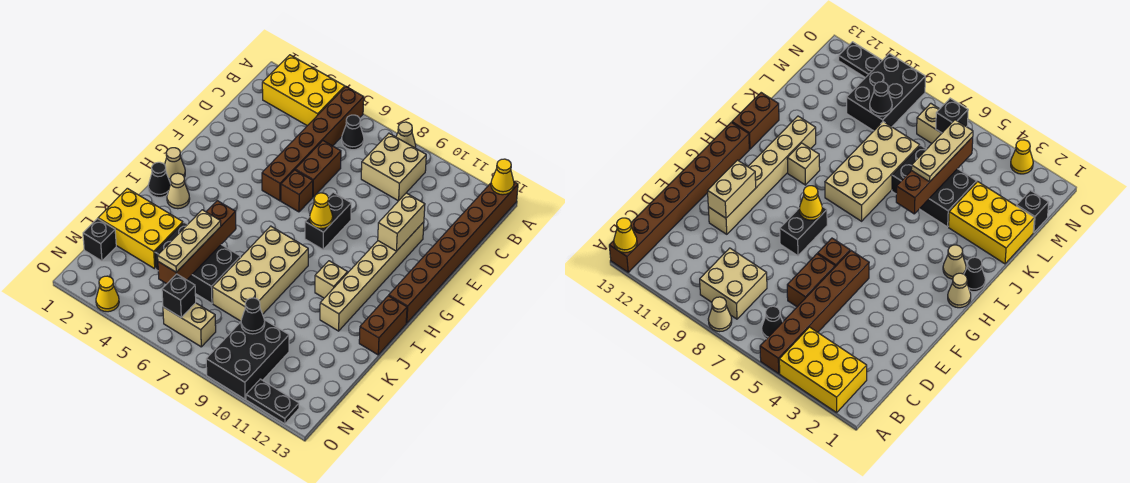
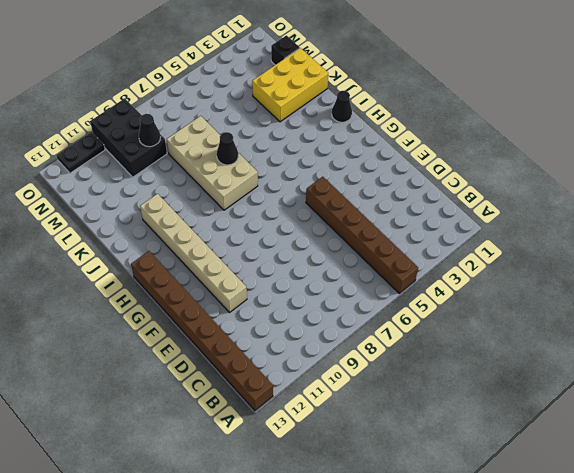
black 1x1 cone [217,132,238,165] -> black 1x1 cone moved to [342,115,364,150]
none -> yellow 2x3 brick [262,55,345,126]
none -> tan 1x1 cone [396,122,416,148]
none -> tan 2x2 brick [361,133,426,201]
none -> brown 1x2 brick [295,141,341,197]

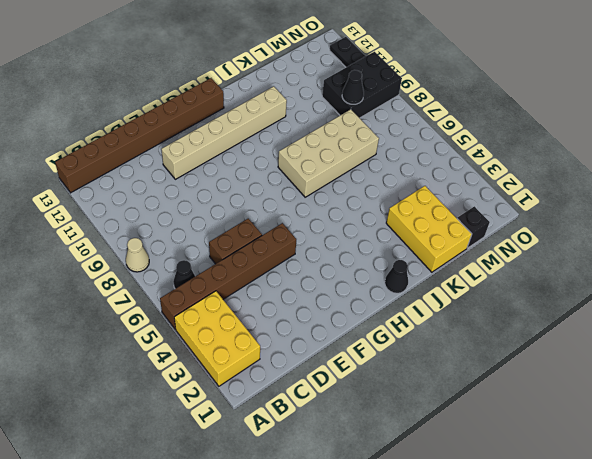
none -> tan 2x2 brick [361,133,426,201]
none -> brown 1x1 brick [281,170,313,212]
none -> black 1x2 brick [305,192,351,249]
none -> tan 1x1 cone [165,148,185,181]

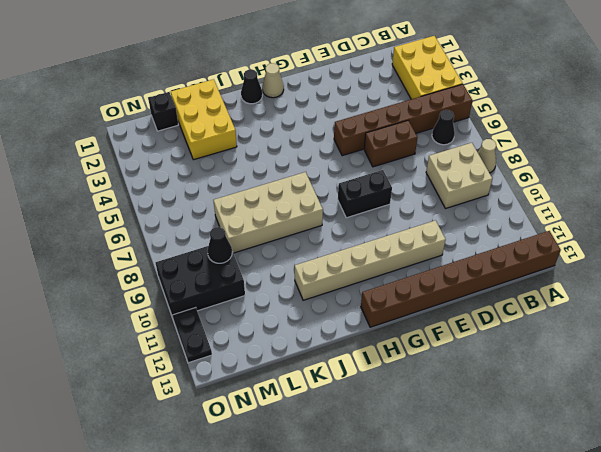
none -> brown 1x1 brick [281,170,313,212]
none -> tan 1x1 cone [167,173,190,209]
none -> tan 1x1 brick [315,261,348,298]
none -> brown 1x2 brick [359,296,407,355]

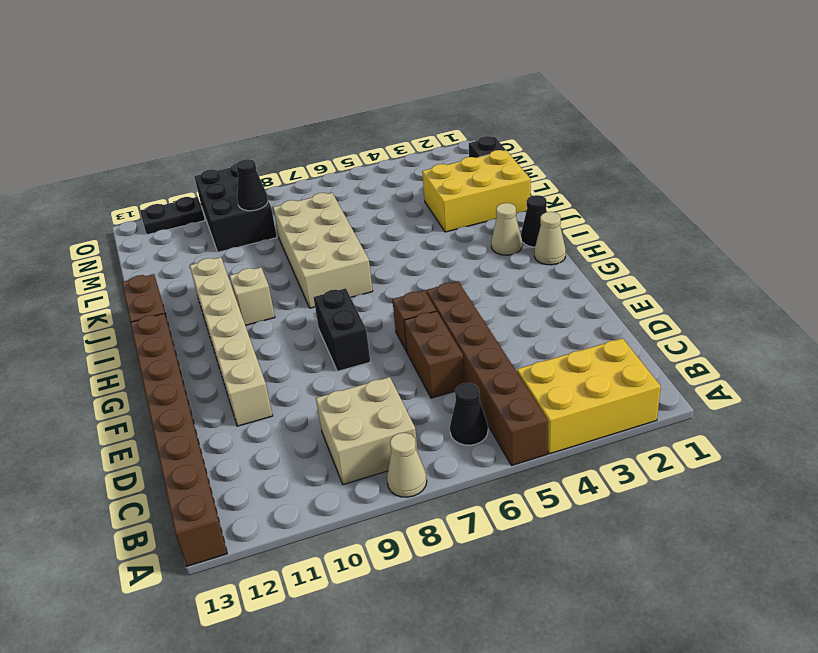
none -> black 2x3 brick [155,223,240,303]
none -> tan 1x2 brick [163,303,216,347]
none -> yellow 1x1 cone [96,276,119,312]
none -> yellow 1x1 cone [491,159,514,195]

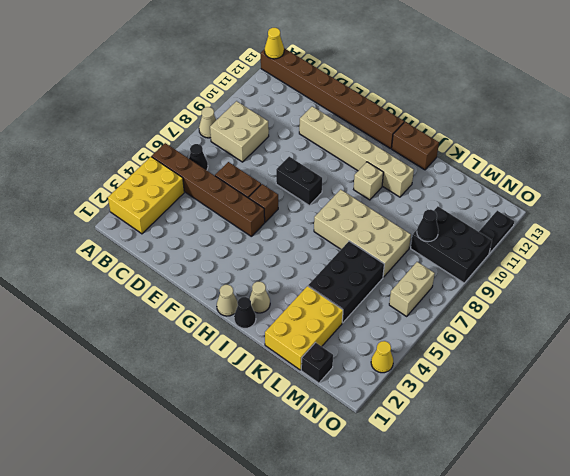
none -> tan 1x2 brick [378,193,425,251]
none -> yellow 1x1 cone [310,193,333,229]
none -> brown 1x4 brick [158,201,236,284]
none -> black 1x1 brick [162,274,196,318]

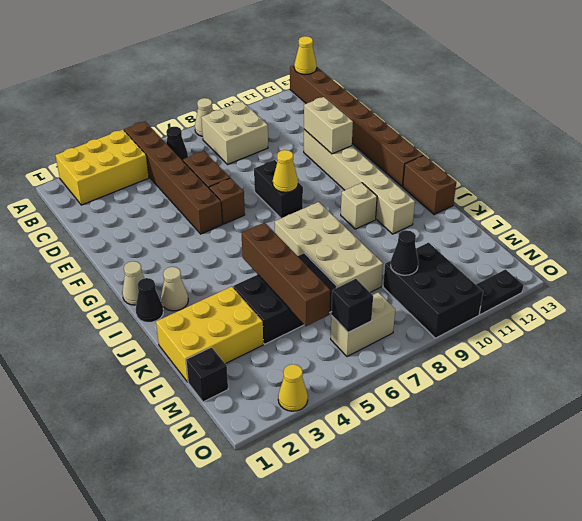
none -> tan 1x3 plate [158,210,221,272]

